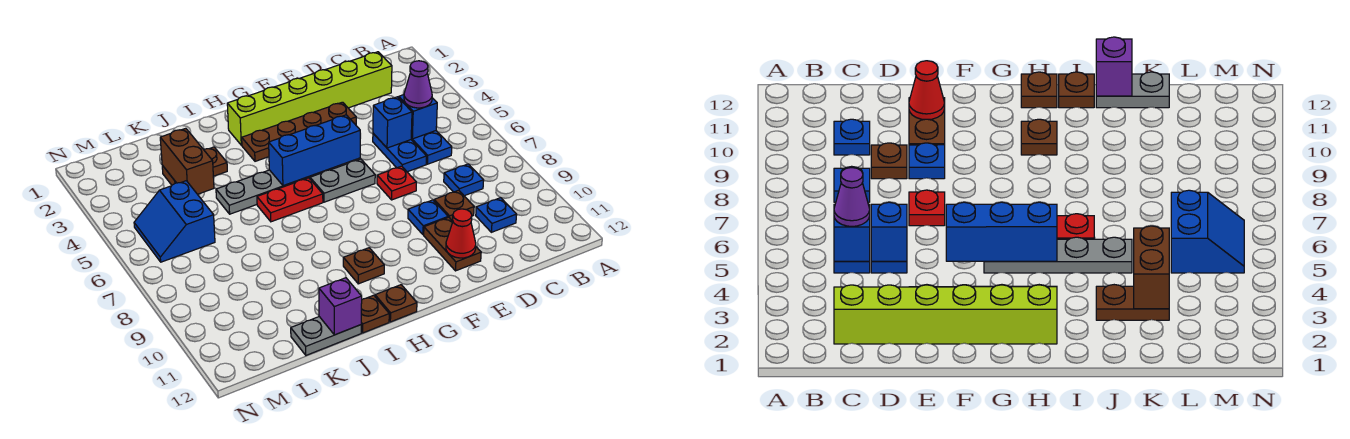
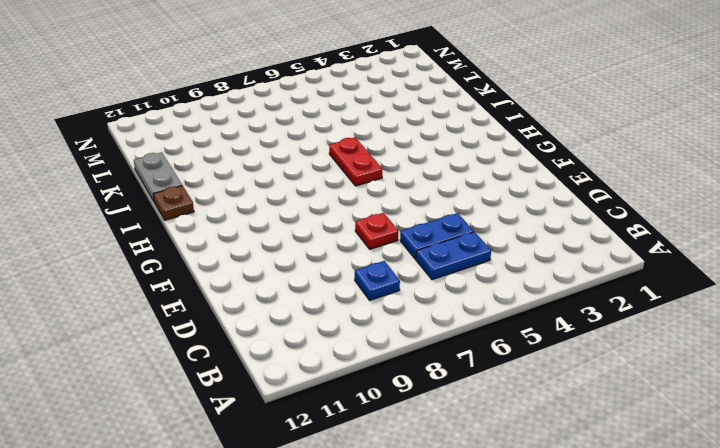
none -> lime 1x6 brick [227,52,392,145]
none -> blue 1x1 plate [476,198,517,232]
none -> brown 1x1 plate [434,190,474,221]

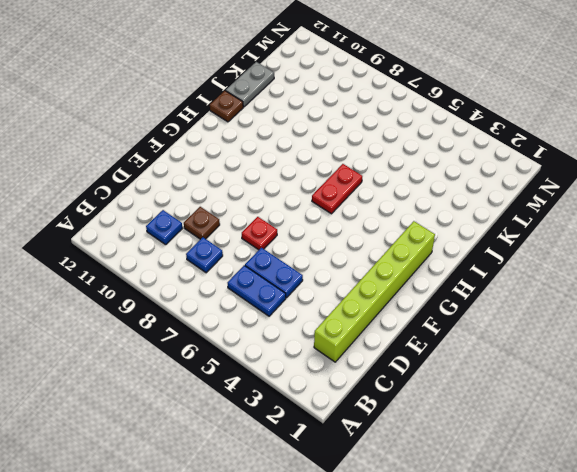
none -> brown 1x4 plate [242,102,356,161]
none -> blue 1x1 plate [408,200,448,235]
none -> brown 1x2 plate [424,217,481,271]

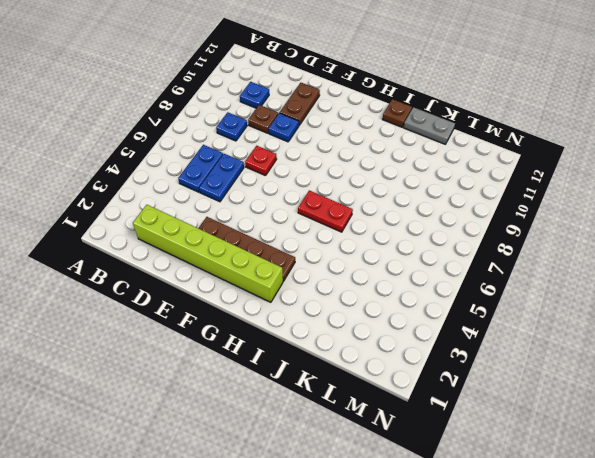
none -> grey 1x2 plate [310,159,375,202]
none -> grey 1x4 plate [216,168,334,214]
none -> brown 1x1 plate [343,248,384,284]

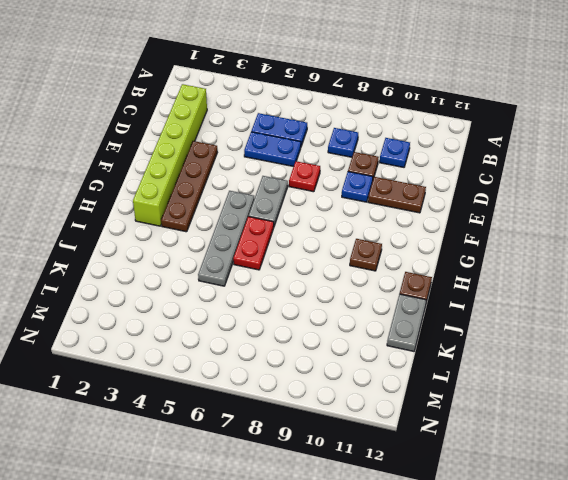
none -> brown 1x1 plate [375,285,417,322]
none -> brown 1x2 plate [162,147,227,185]
none -> blue 2x2 slope [134,181,215,262]

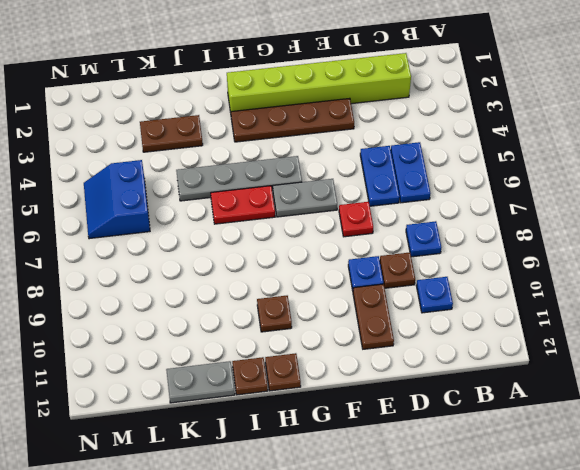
none -> blue 1x1 brick [399,95,437,139]
none -> blue 1x1 brick [373,97,412,148]
none -> red 1x1 cone [446,209,476,258]

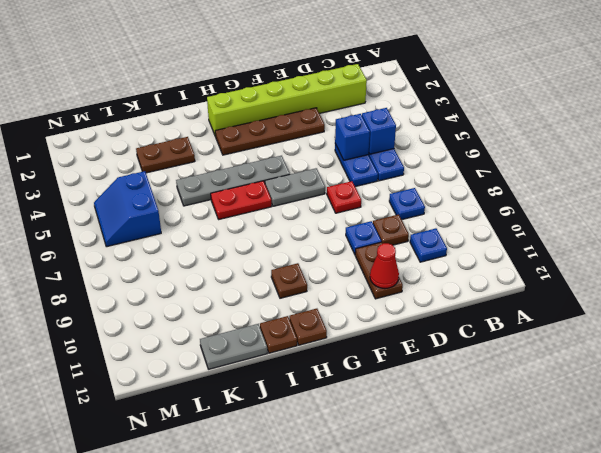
none -> blue 1x3 brick [269,115,360,186]
none -> purple 1x1 brick [319,278,362,335]
none -> brown 1x2 brick [160,128,214,194]

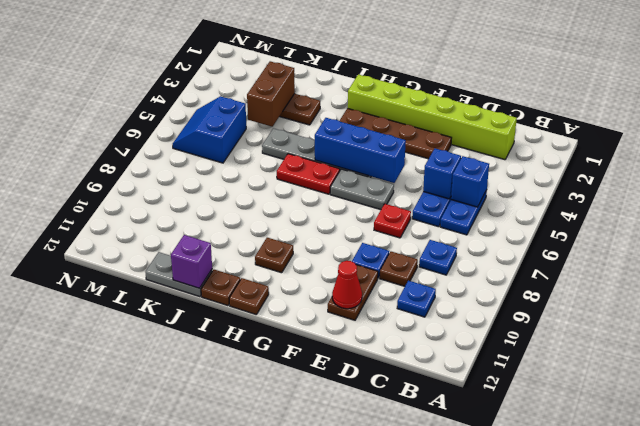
none -> purple 1x1 cone [404,61,432,108]

